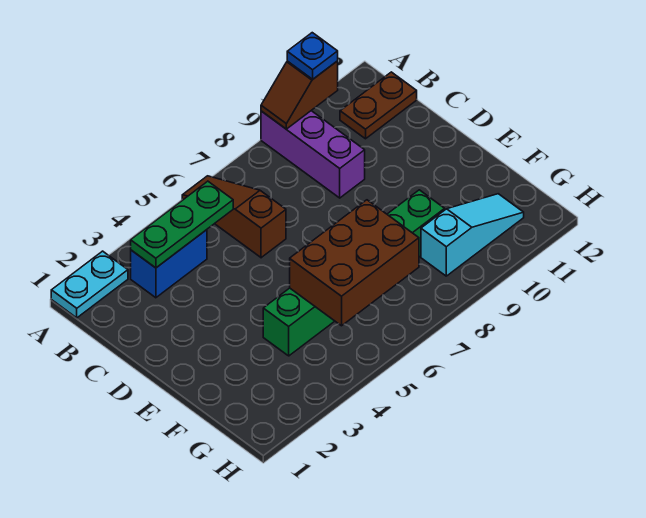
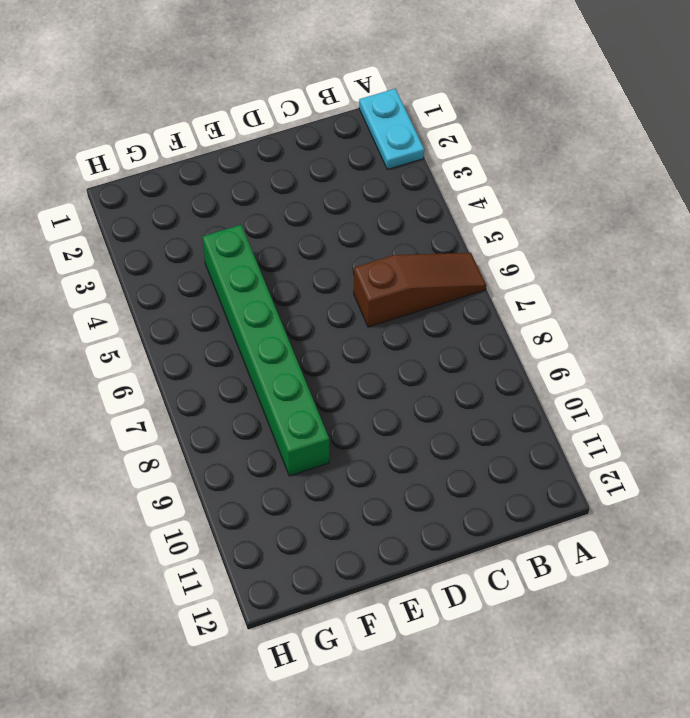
none -> purple 1x3 brick [261,111,365,198]
none -> blue 1x2 brick [131,230,207,298]

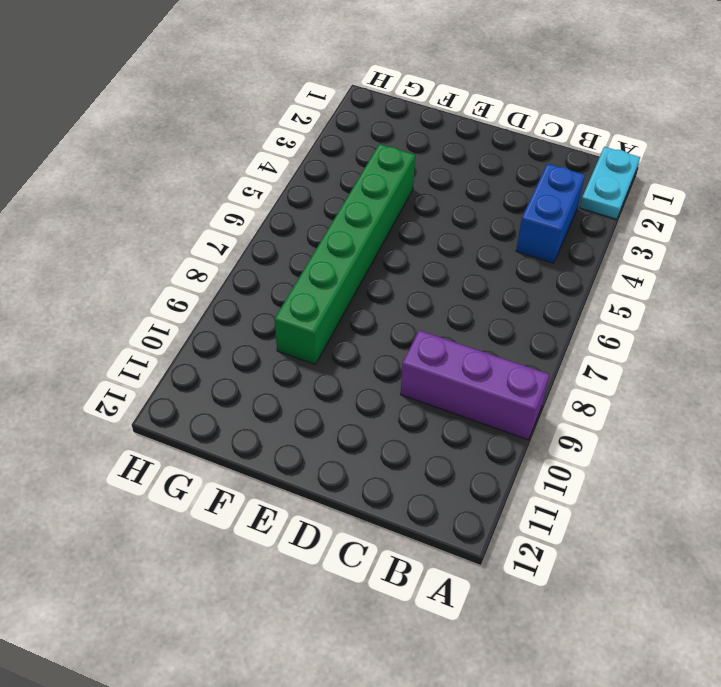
none -> brown 1x3 slope [182,176,286,258]
none -> brown 1x2 plate [340,72,417,139]

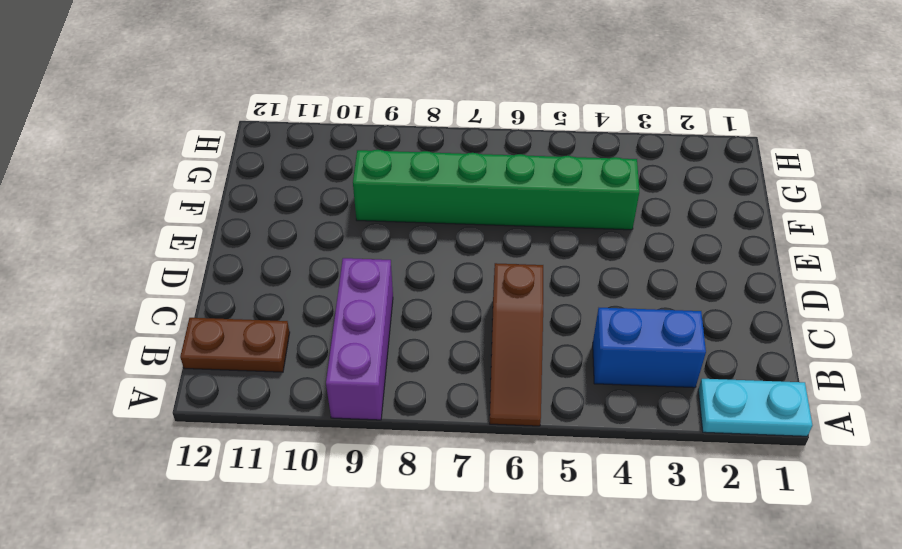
none -> cyan 1x3 slope [421,194,524,276]
none -> brown 1x2 slope [261,61,338,129]

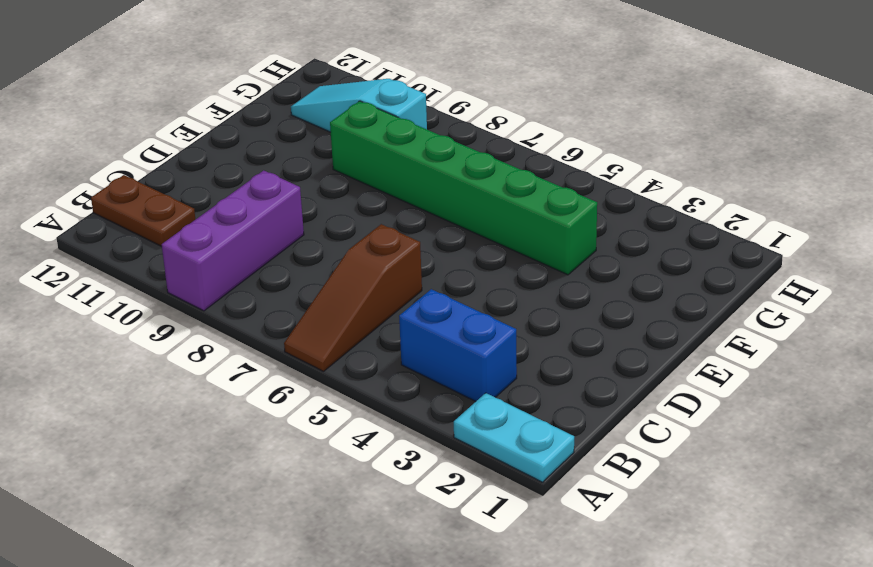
none -> brown 1x2 slope [261,61,338,129]
none -> green 1x3 plate [131,181,233,268]

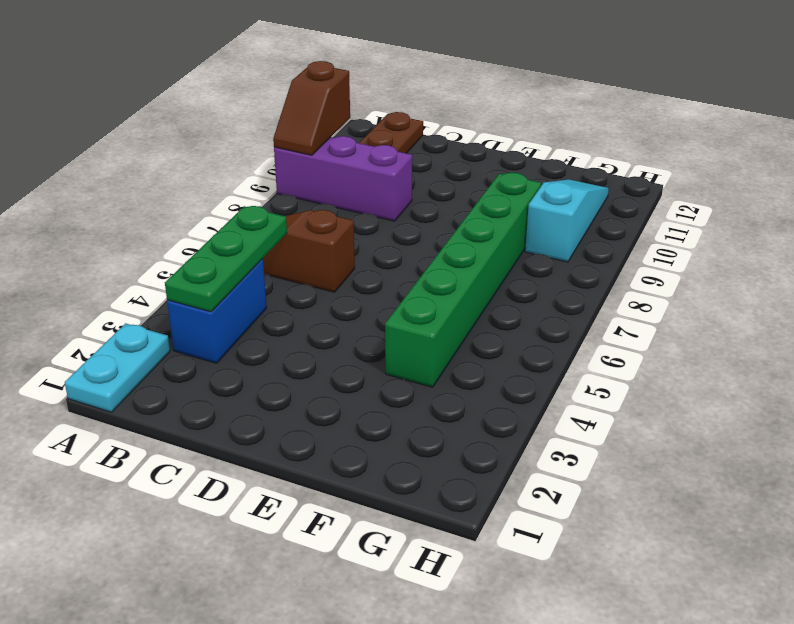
none -> brown 2x3 brick [290,200,419,326]
none -> blue 1x1 plate [287,33,338,79]

